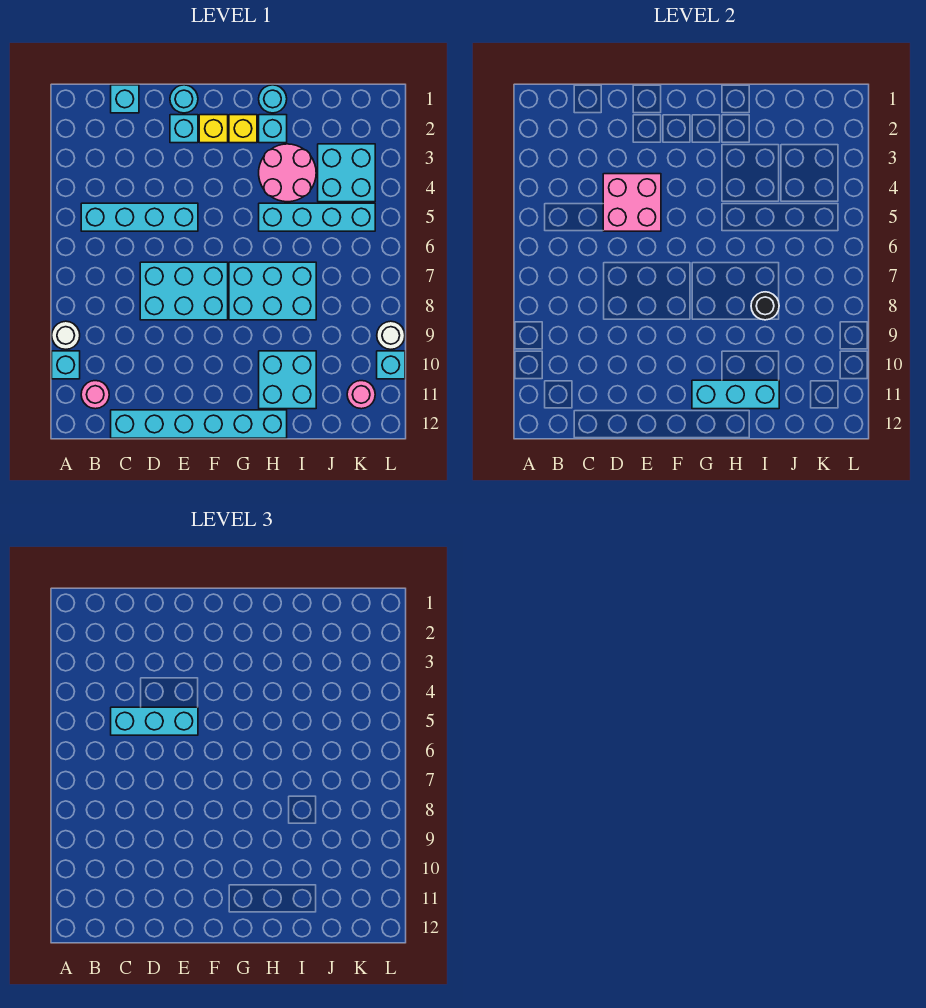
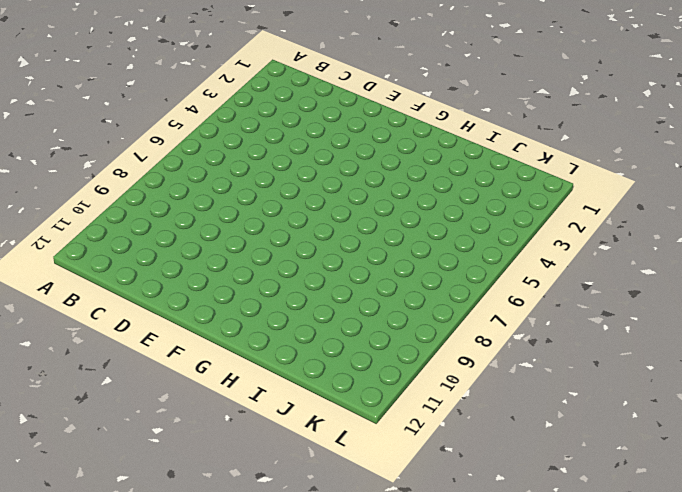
none -> white 1x1 round brick [52,321,80,349]
none -> cyan 1x1 brick [52,351,80,379]
none -> cyan 1x4 brick [81,203,198,231]

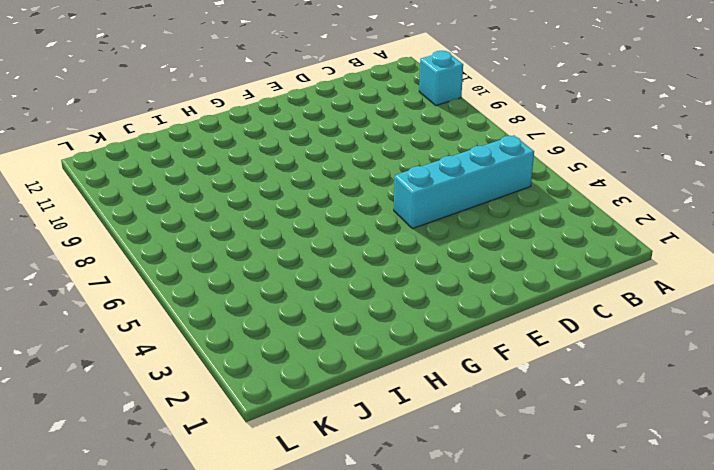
none -> white 1x1 round brick [52,321,80,349]
none -> pink 1x1 round brick [81,381,109,409]
none -> cyan 1x1 brick [111,85,139,113]

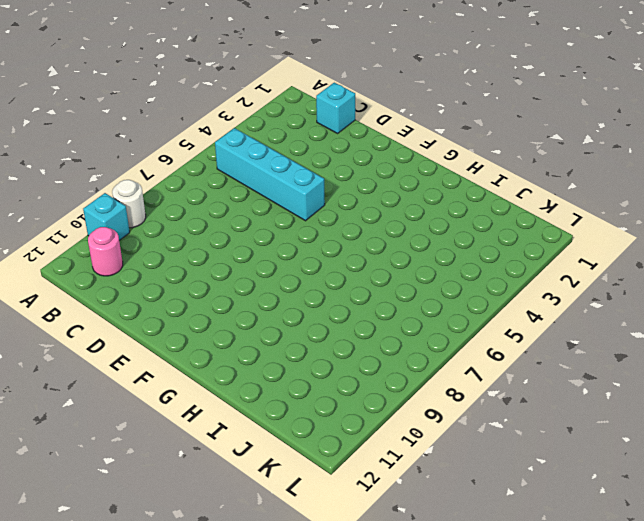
none -> cyan 1x6 brick [111,410,287,438]
none -> cyan 2x3 brick [140,262,228,320]
none -> cyan 1x1 round brick [170,85,198,113]

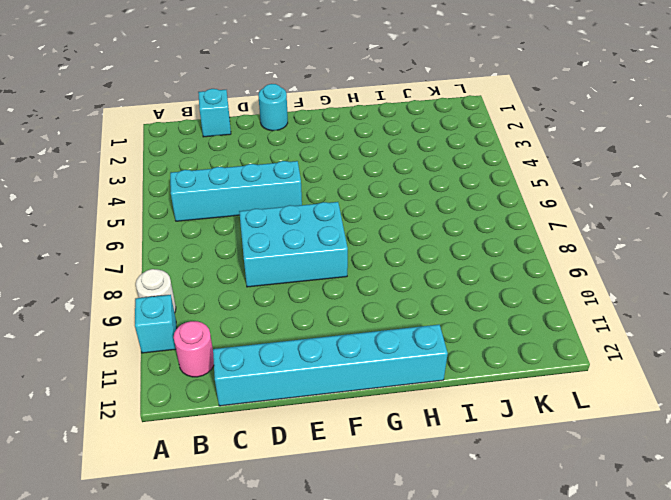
none -> cyan 1x1 brick [170,115,198,143]
none -> yellow 1x1 brick [199,115,228,143]
none -> yellow 1x1 brick [229,115,257,143]

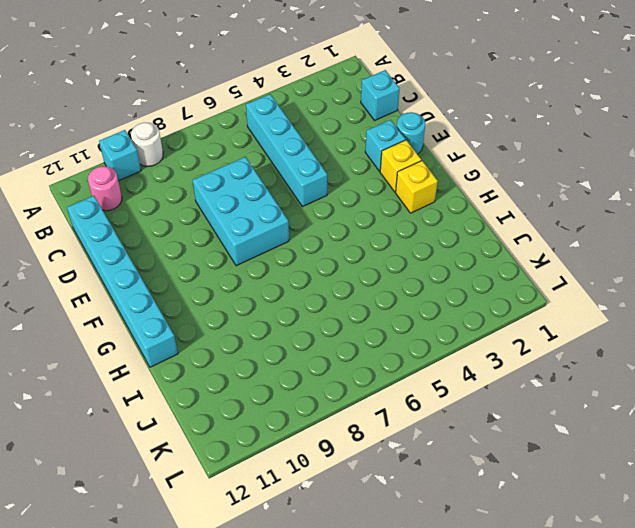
none -> cyan 2x3 brick [229,262,316,320]
none -> cyan 1x1 round brick [259,85,287,113]
none -> cyan 1x1 brick [259,115,287,143]

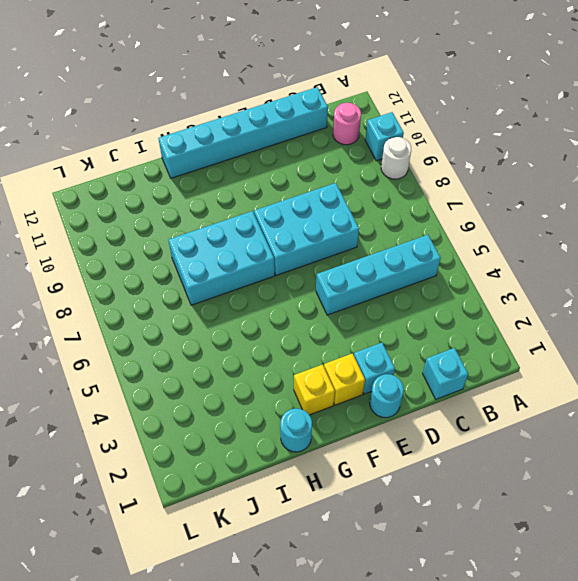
none -> cyan 1x1 brick [259,115,287,143]
none -> pink 2x2 round brick [259,144,316,202]
none -> cyan 1x4 brick [259,203,375,231]

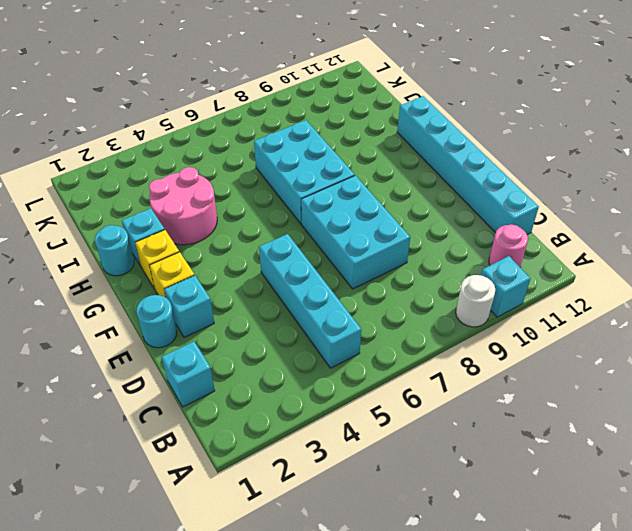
none -> cyan 1x4 brick [259,203,375,231]
none -> cyan 2x2 brick [259,351,316,409]
none -> cyan 2x2 brick [318,144,375,202]

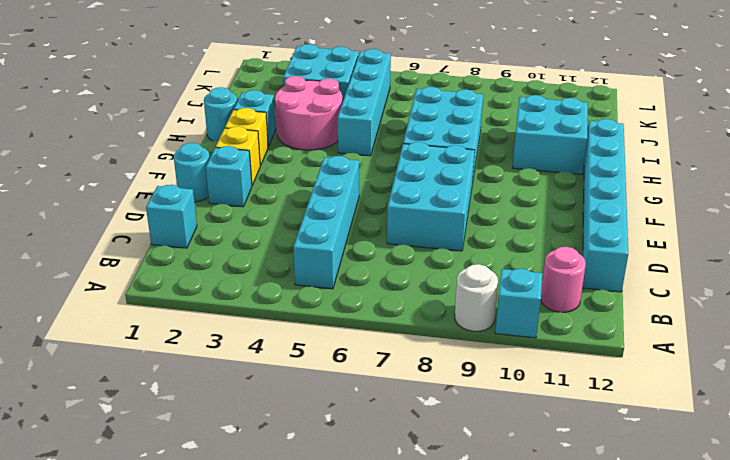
none -> pink 1x1 round brick [347,381,375,409]
none -> white 1x1 round brick [377,321,405,349]
none -> cyan 1x1 brick [377,351,405,379]

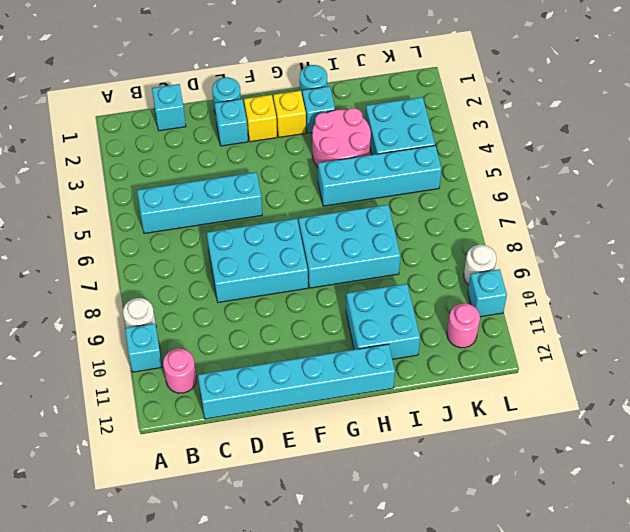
none -> pink 2x2 brick [603,174,661,231]
none -> cyan 1x3 brick [692,380,779,409]
none -> black 1x1 round brick [751,292,779,320]

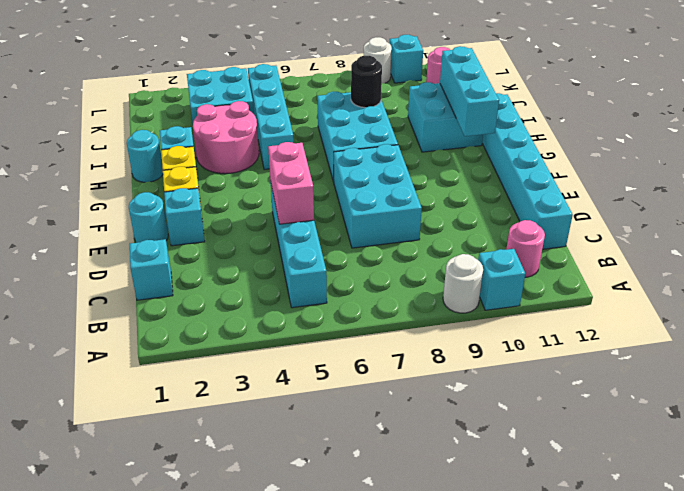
pink 1x2 brick [268,142,314,224] -> pink 2x2 brick [603,174,661,231]
none -> cyan 1x3 brick [111,707,198,735]

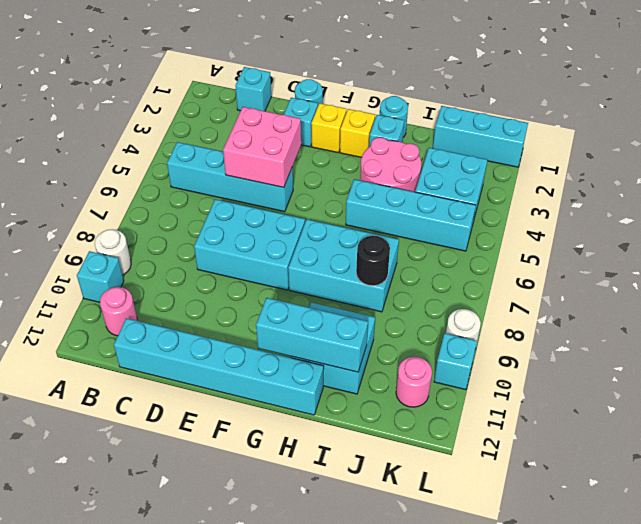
cyan 1x3 brick [433,106,528,167] -> cyan 1x3 brick moved to [111,707,198,735]

